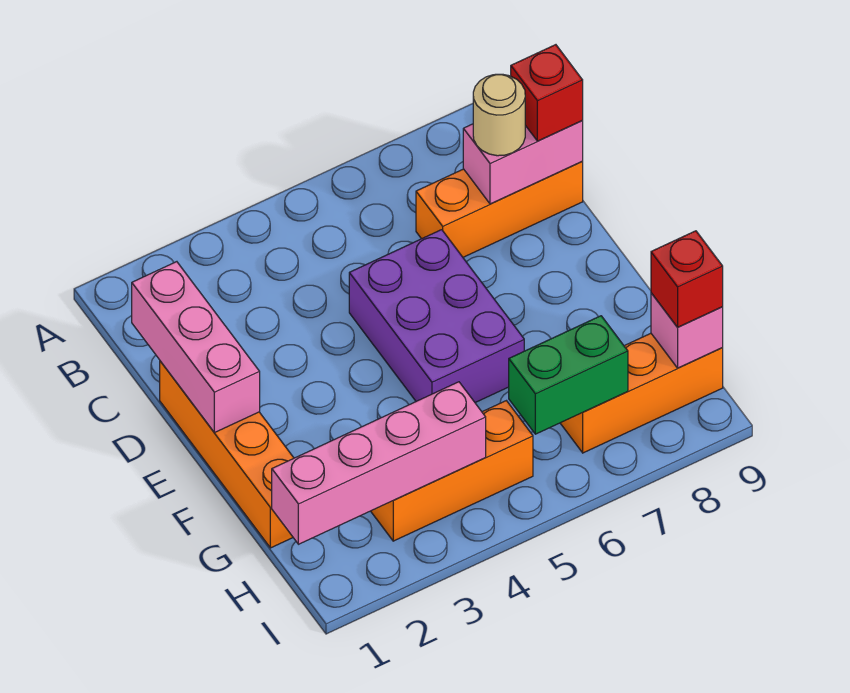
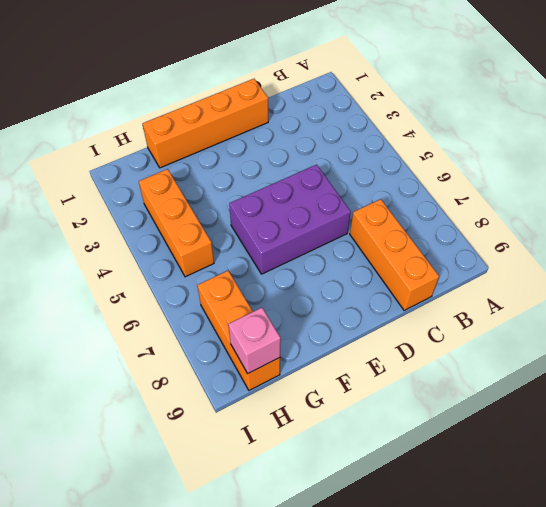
none -> pink 1x3 brick [132,262,260,433]
none -> pink 1x2 brick [463,121,583,204]
none -> pink 1x4 brick [272,382,486,544]

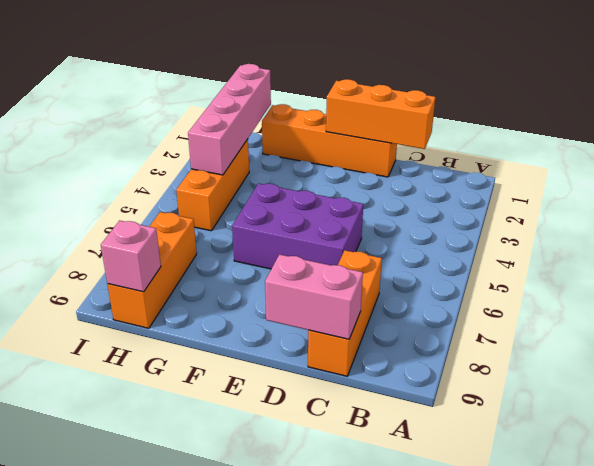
orange 1x3 brick [326,79,435,149] -> pink 1x3 brick [132,262,260,433]
pink 1x2 brick [265,254,363,339] -> pink 1x2 brick turned to [463,121,583,204]
none -> green 1x2 brick [509,316,628,434]
none -> tan 1x1 round brick [473,74,525,156]
none -> red 1x1 brick [511,45,583,141]

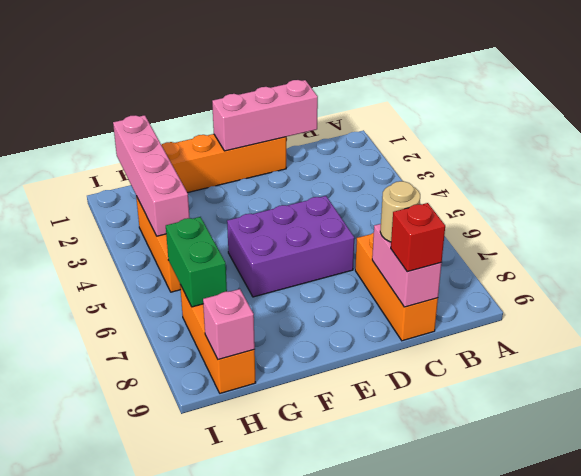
none -> red 1x1 brick [651,231,723,327]

